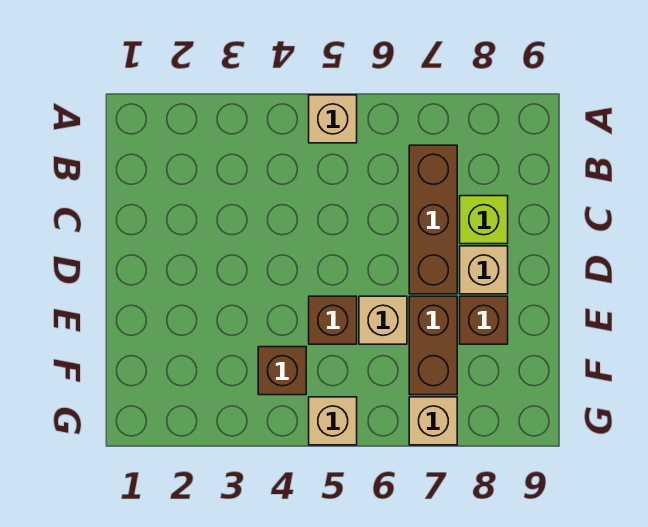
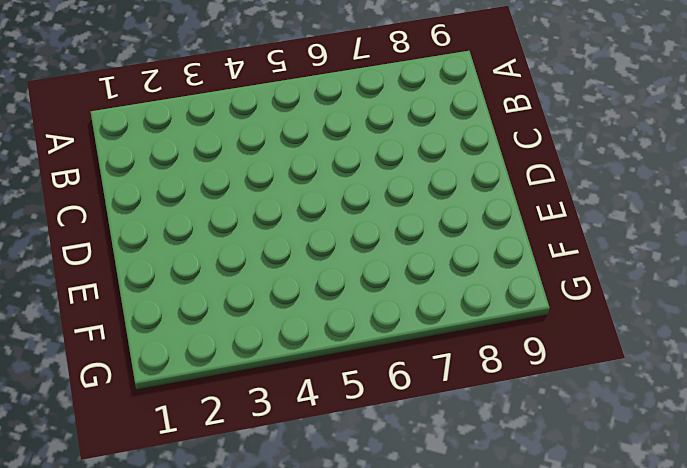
none -> tan 1x1 brick [309,95,357,143]
none -> brown 1x3 brick [409,145,457,294]

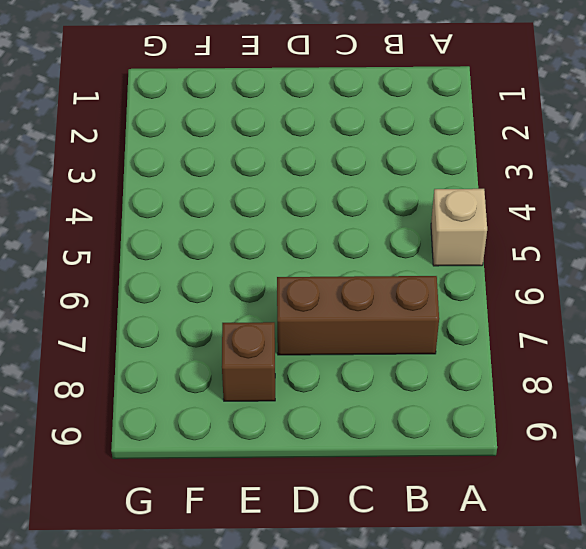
none -> lime 1x1 brick [460,196,508,244]
none -> tan 1x1 brick [460,246,508,294]

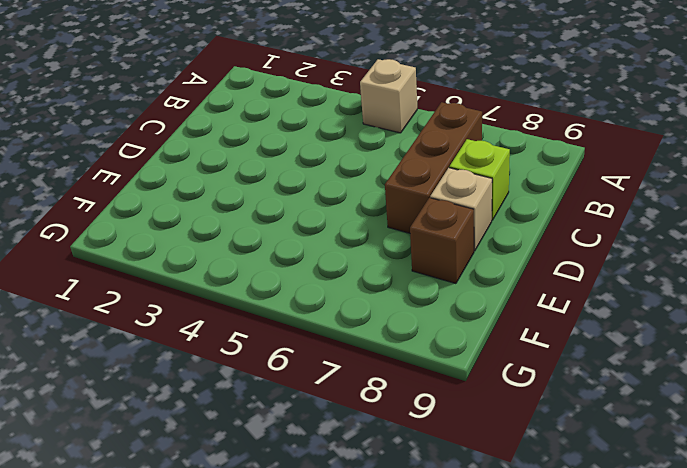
none -> brown 1x1 brick [309,296,357,344]
none -> tan 1x1 brick [359,296,407,344]

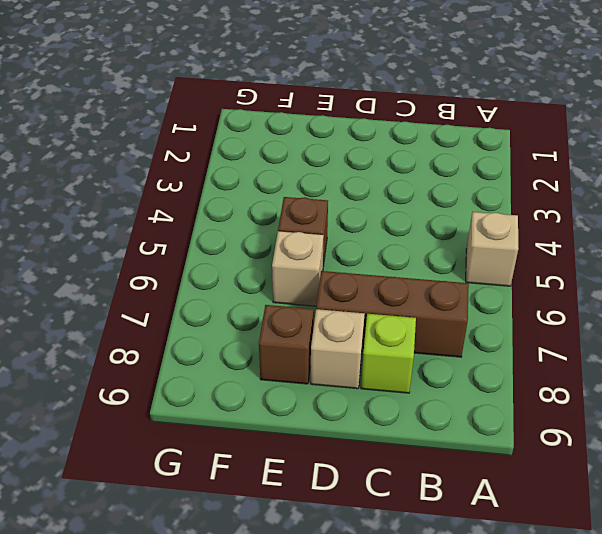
none -> brown 1x2 brick [409,296,457,395]
none -> brown 1x1 brick [258,347,306,395]

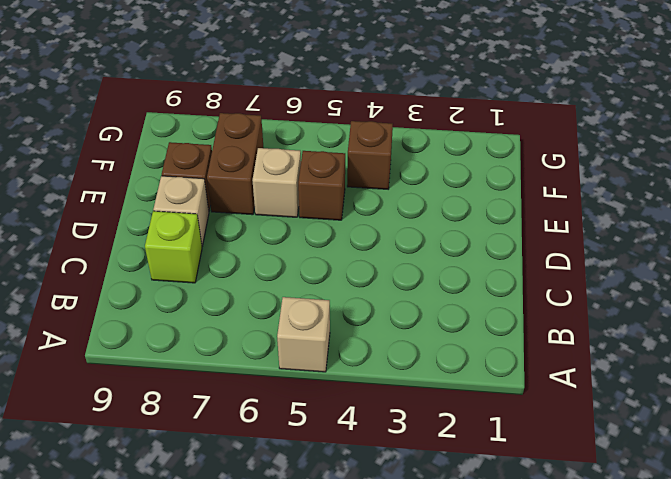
none -> brown 1x3 brick [409,145,457,294]
none -> tan 1x1 brick [309,397,357,445]

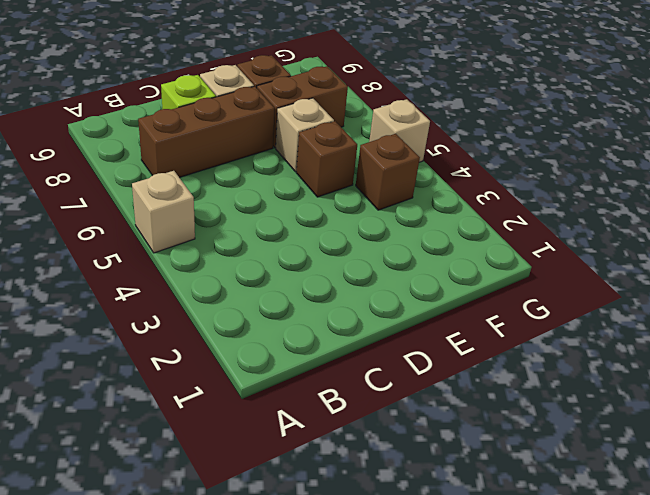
none -> tan 1x1 brick [409,397,457,445]

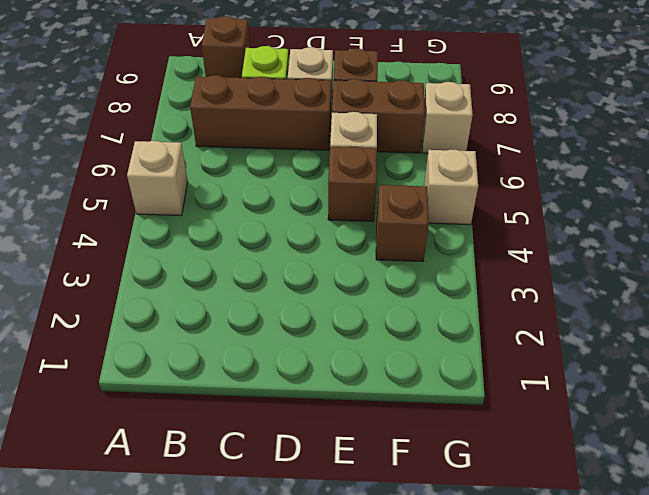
brown 1x1 brick [202,16,250,78] -> none

